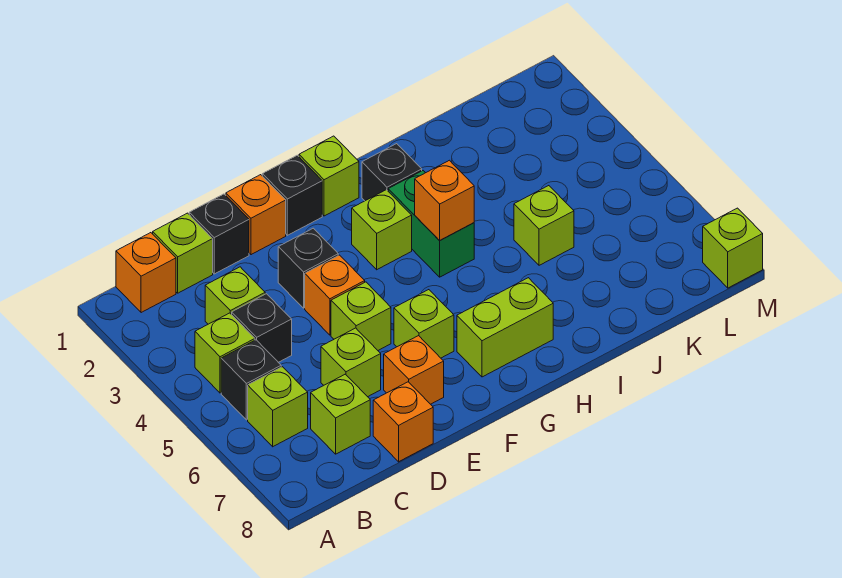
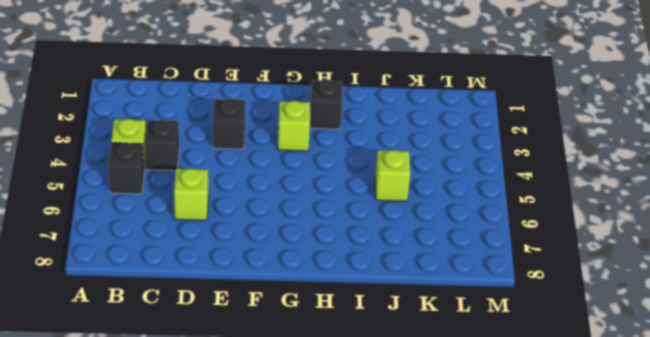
none -> orange 1x1 brick [116,233,176,313]
none -> lime 1x1 brick [248,367,308,447]
none -> lime 1x1 brick [153,213,213,293]

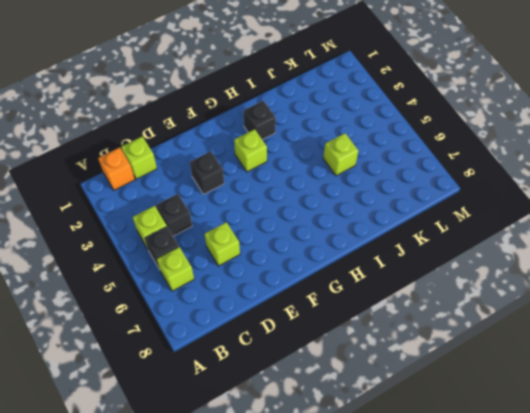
none -> lime 1x1 brick [205,267,265,324]
none -> lime 1x1 brick [311,374,370,454]
none -> black 1x1 brick [189,194,249,274]

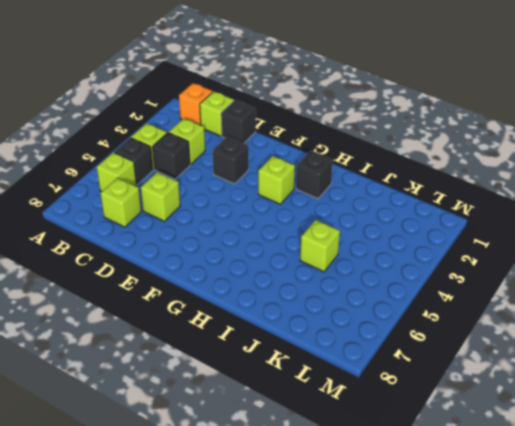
none -> orange 1x1 brick [373,382,433,462]
none -> orange 1x1 brick [226,175,286,255]
none -> orange 1x1 brick [305,255,365,335]

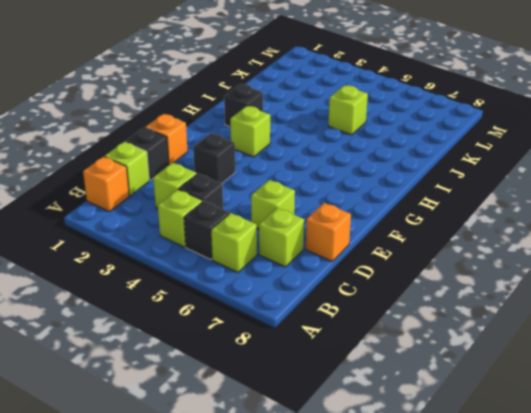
none -> orange 1x1 brick [305,255,365,335]
none -> lime 1x1 brick [331,282,391,350]
none -> orange 1x1 brick [384,336,444,404]

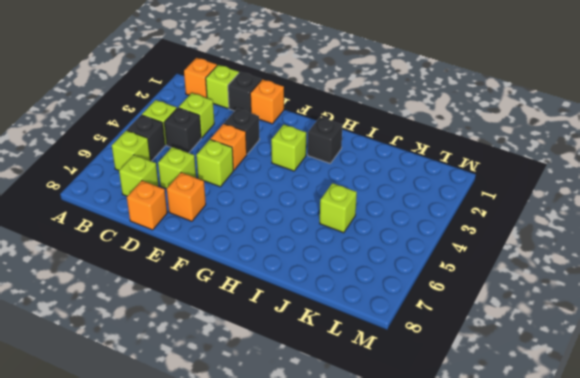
none -> black 1x1 brick [262,155,322,235]
none -> lime 1x1 brick [394,290,454,358]
none -> lime 1x1 brick [299,136,359,216]

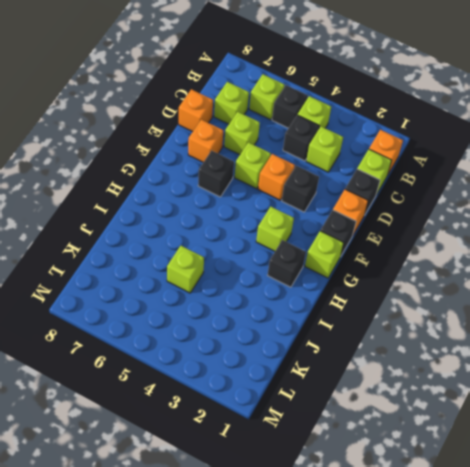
black 1x1 brick [198,151,234,197] -> lime 1x1 brick [394,290,454,358]
none -> lime 1x2 brick [457,278,553,377]
none -> green 1x2 brick [388,171,474,277]
none -> lime 1x1 brick [703,208,763,288]

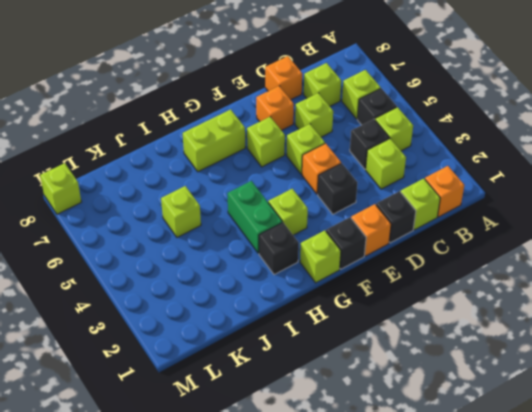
none -> orange 1x1 brick [415,160,474,241]

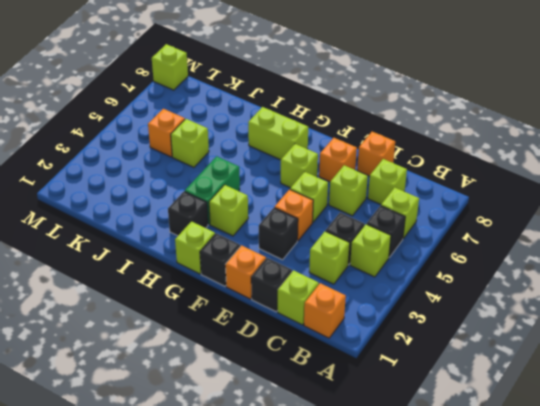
orange 1x1 brick [148,109,185,157] -> orange 1x1 brick moved to [415,160,474,241]

